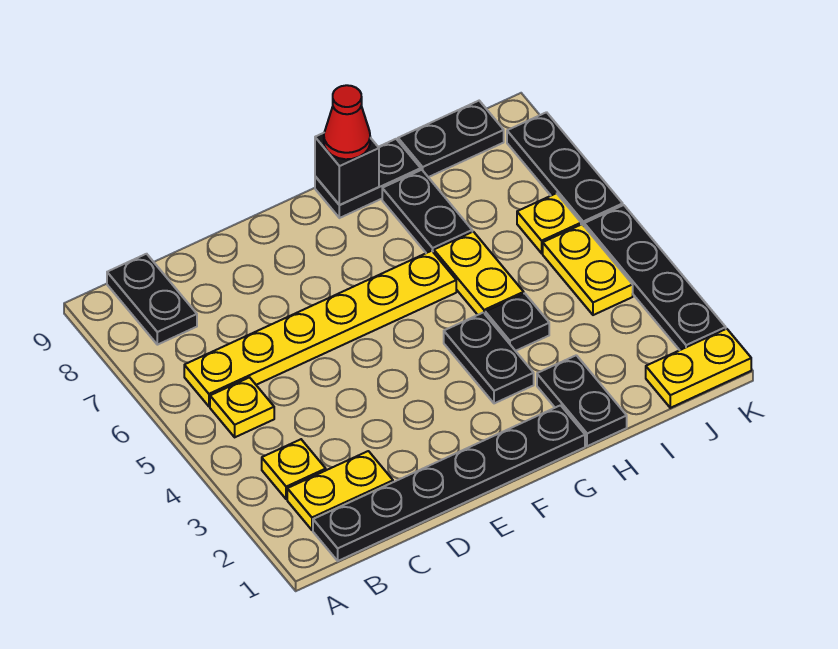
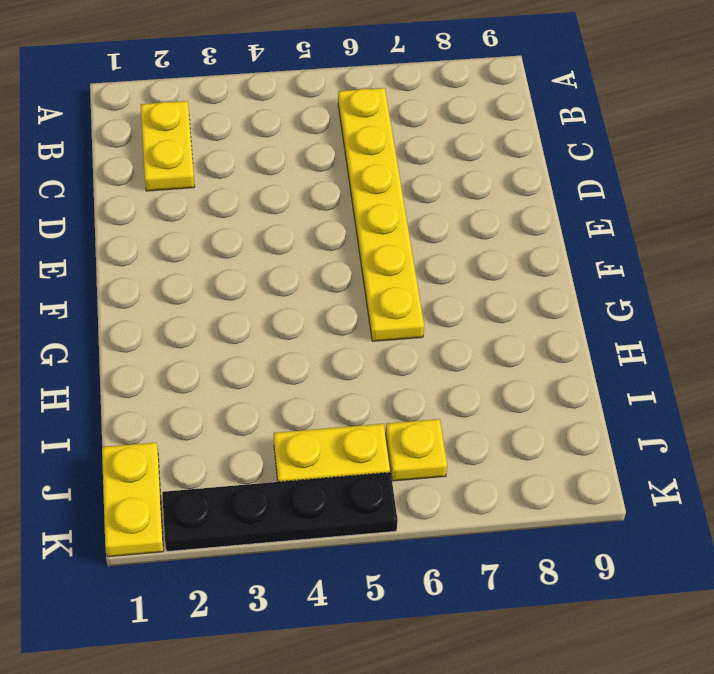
none -> black 1x6 plate [313,405,585,561]
none -> yellow 1x1 plate [262,439,326,499]
none -> yellow 1x1 plate [210,377,274,437]

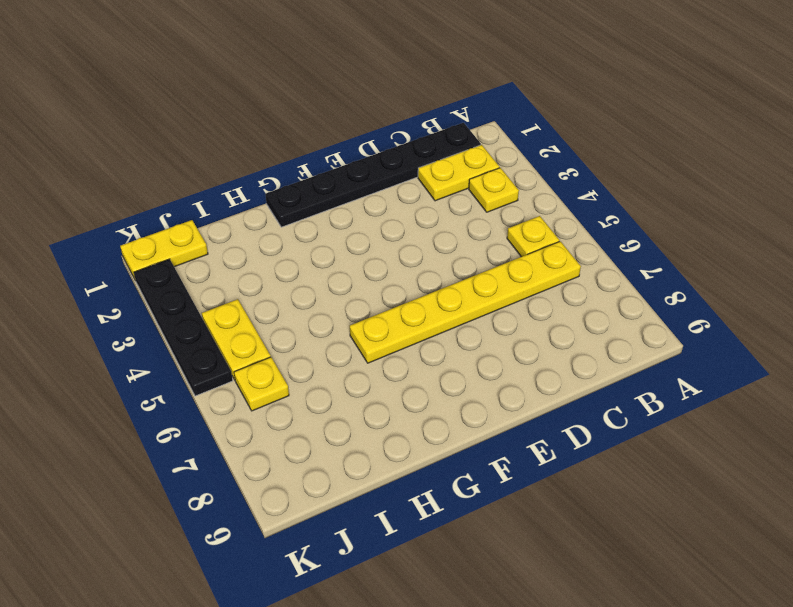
none -> black 1x2 plate [107,254,197,345]
none -> black 1x2 plate [444,313,534,403]
none -> black 1x2 plate [315,139,421,218]

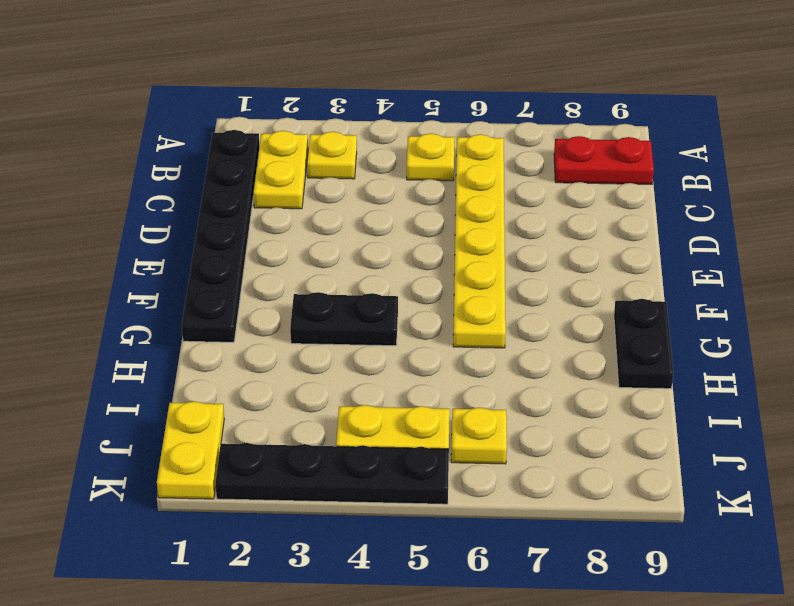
red 1x2 plate [554,136,654,184] -> black 1x2 plate [107,254,197,345]
none -> black 1x2 plate [537,355,627,446]
none -> black 1x1 plate [485,293,549,351]
none -> yellow 1x2 plate [434,232,524,315]

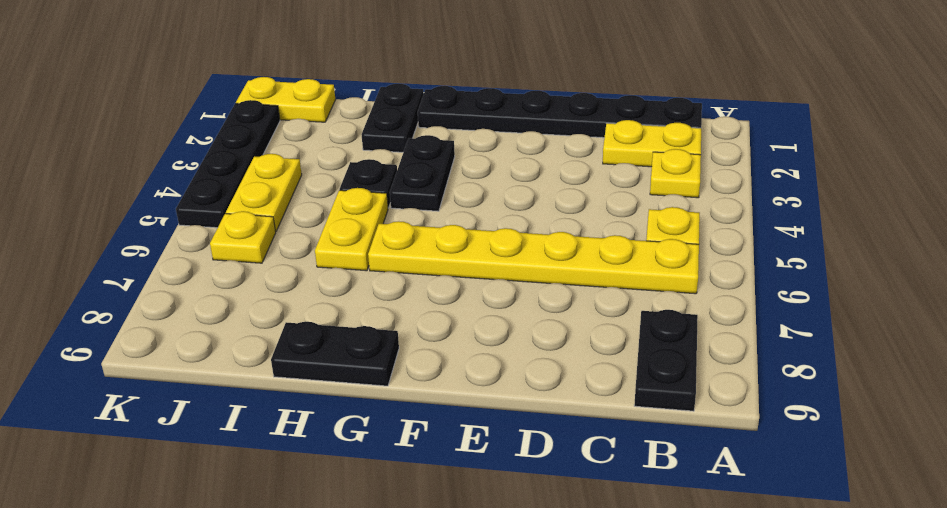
none -> black 1x2 plate [382,170,472,253]
none -> black 1x2 plate [398,101,504,177]
none -> black 1x3 plate [507,112,623,225]

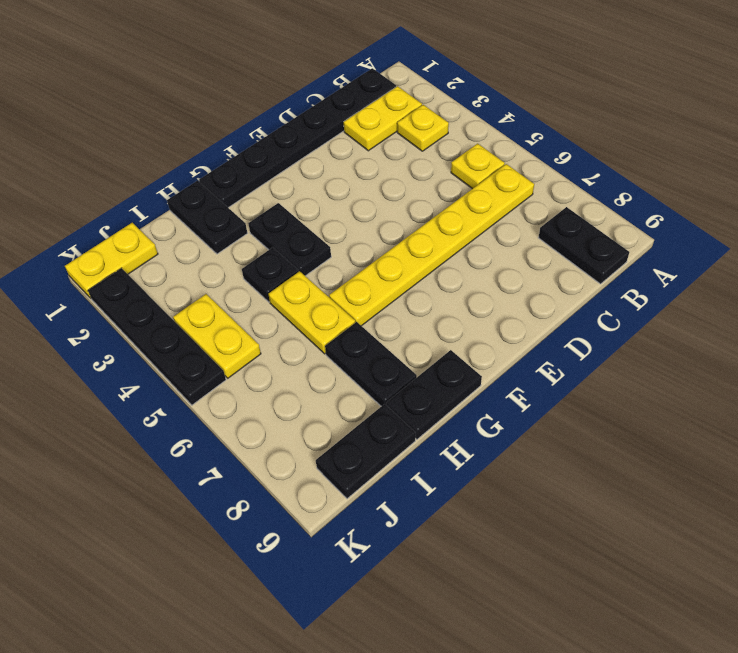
none -> yellow 1x1 plate [517,193,581,253]
none -> black 1x3 plate [507,112,623,225]
none -> black 1x1 brick [315,133,379,205]

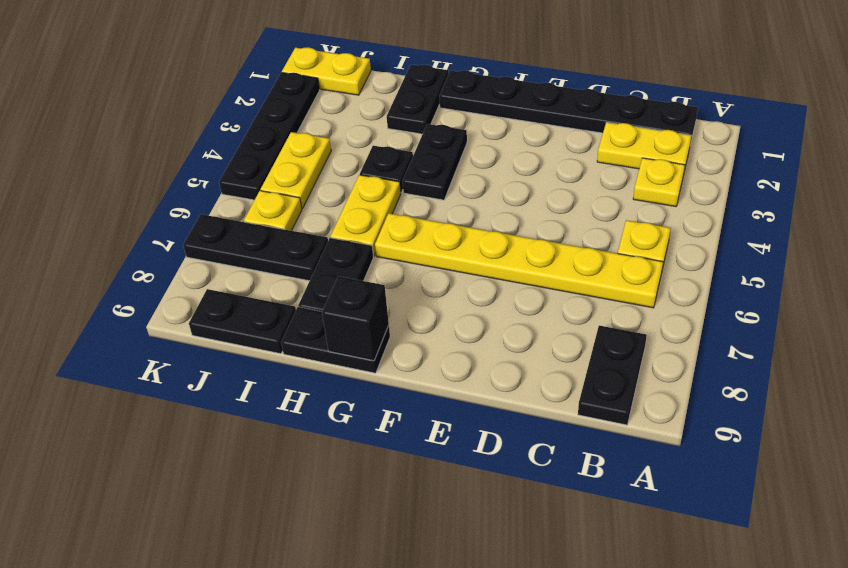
black 1x3 plate [183,214,328,281] -> black 1x3 plate turned to [507,112,623,225]
none -> red 1x1 cone [324,85,370,159]

